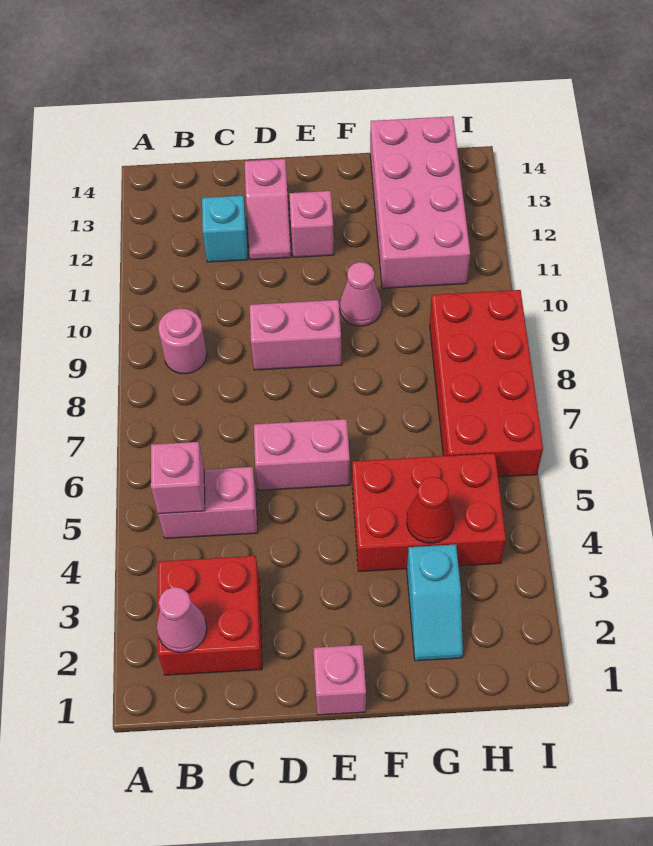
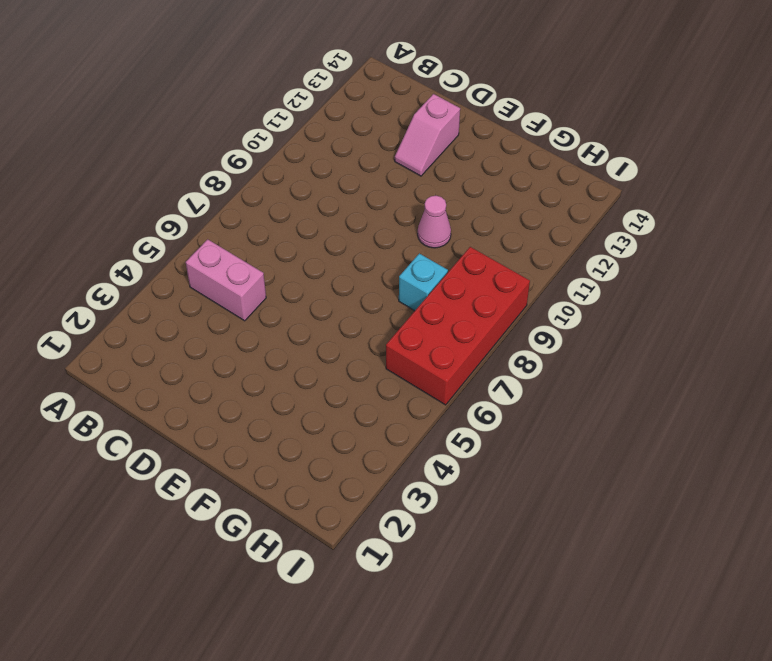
cyan 1x1 brick [399,253,448,311] -> cyan 1x1 brick moved to [202,196,248,262]
none -> red 2x2 brick [158,556,262,675]
none -> pink 1x1 round brick [158,309,207,374]
none -> pink 1x2 brick [254,419,350,490]

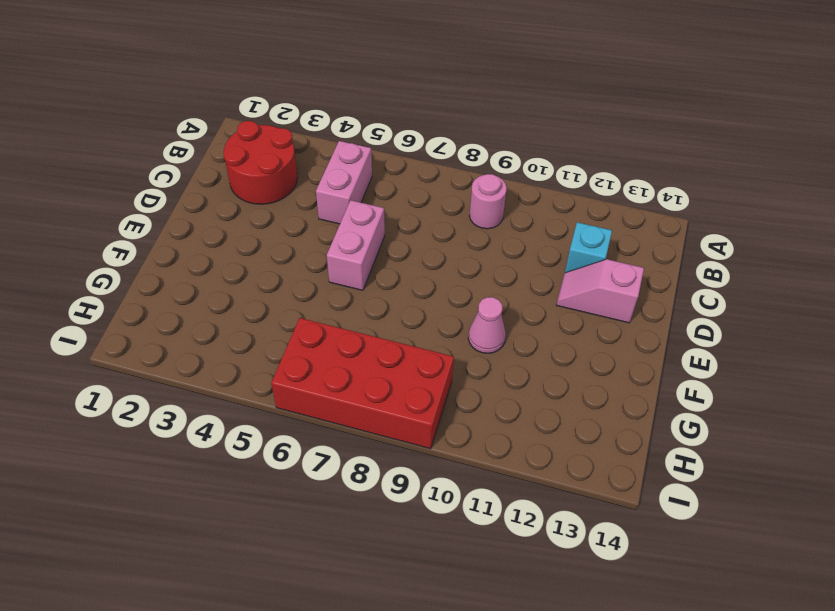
red 2x2 round brick [224,121,298,204] -> red 2x2 brick [158,556,262,675]
none -> pink 1x2 brick [250,300,342,370]
none -> pink 1x1 brick [313,645,366,715]
none -> pink 1x1 brick [289,191,334,257]

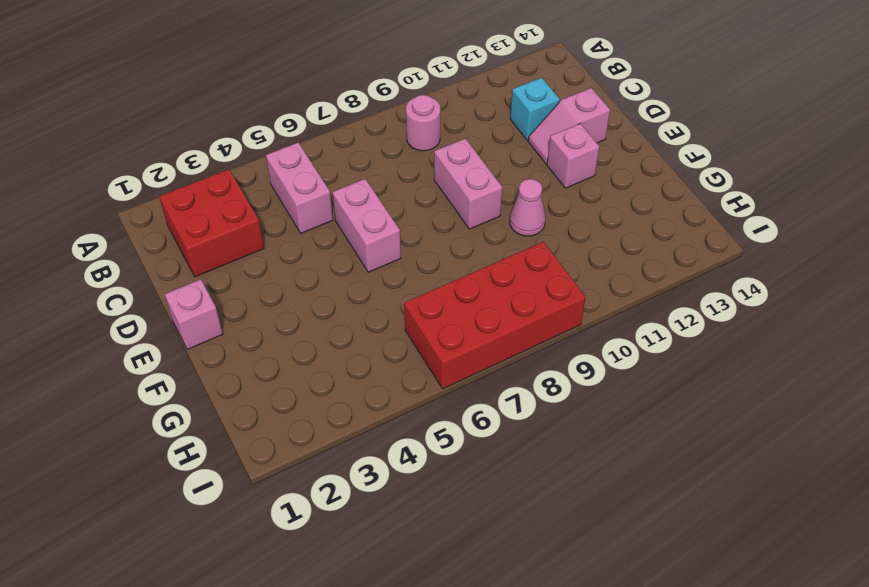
none -> red 2x3 brick [352,453,506,572]
none -> cyan 1x2 slope [407,544,463,661]
none -> pink 2x4 brick [370,116,470,288]

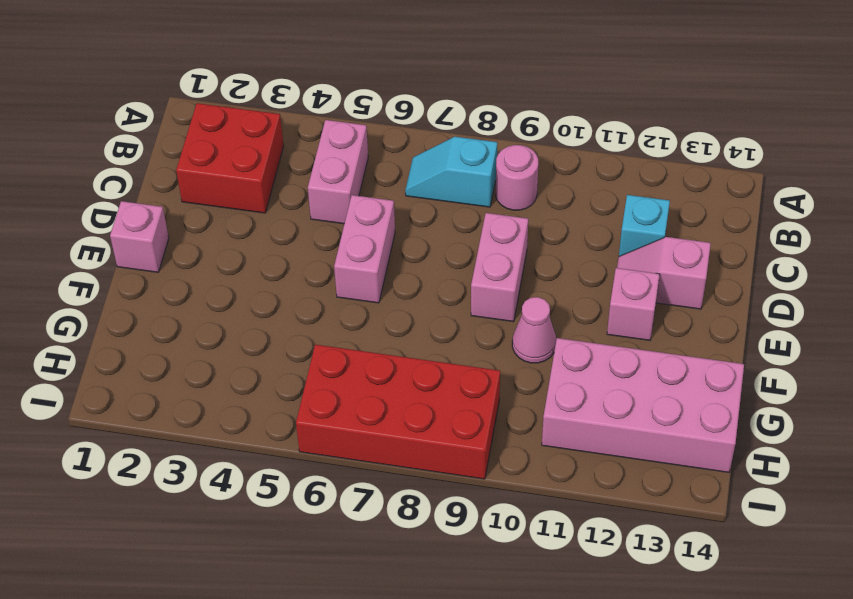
cyan 1x2 slope [405,137,497,207] -> cyan 1x2 slope moved to [407,544,463,661]
none -> red 2x3 brick [352,453,506,572]
none -> pink 1x1 cone [157,587,207,653]
none -> pink 1x1 brick [151,442,205,514]

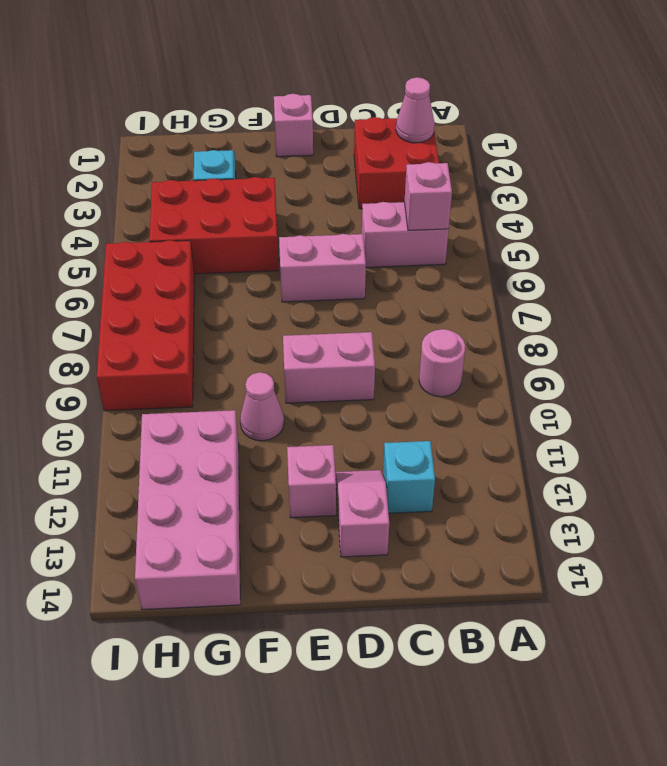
none -> red 1x1 cone [407,477,454,543]

